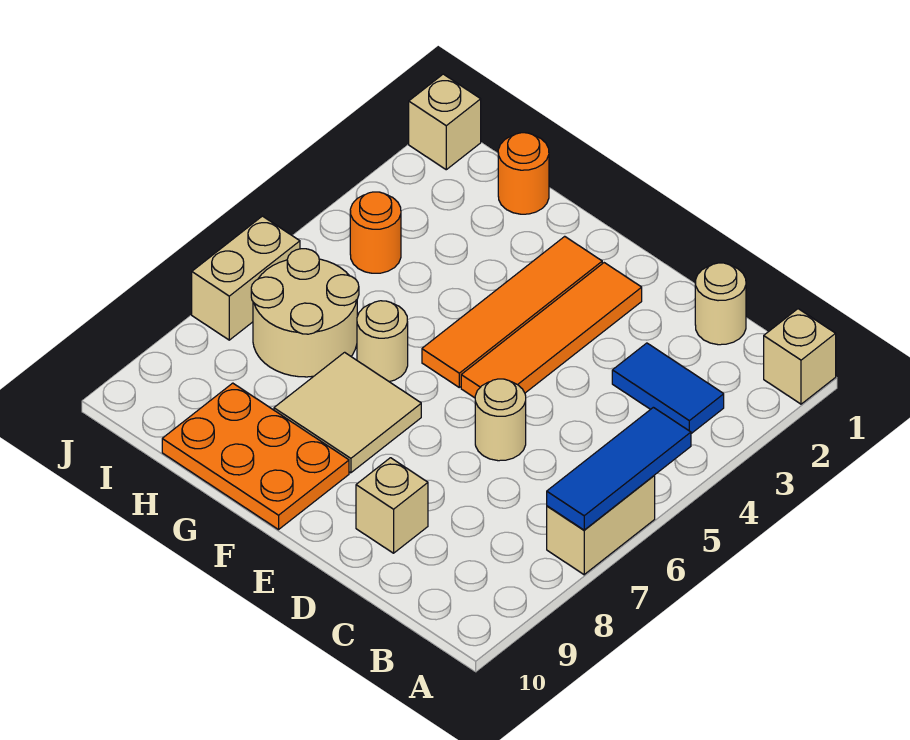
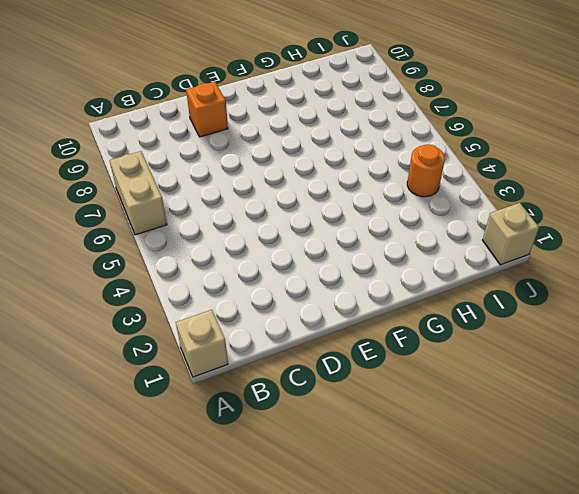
orange 1x1 brick [186,82,228,137] -> tan 1x1 brick [356,458,428,553]
none -> blue 1x2 tile [612,343,724,434]
none -> tan 1x1 round brick [695,263,746,345]
none -> tan 1x1 round brick [475,379,526,461]

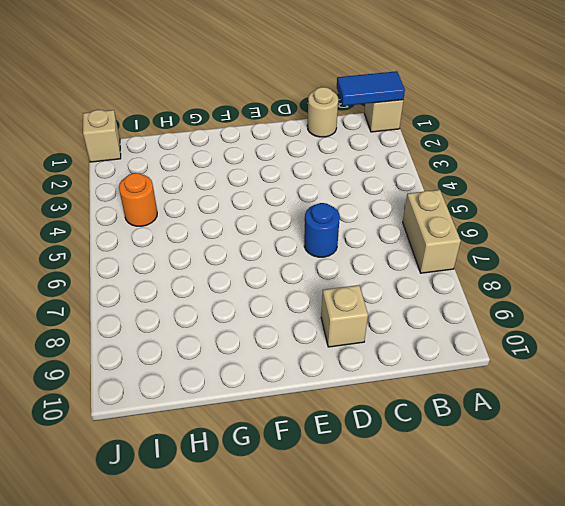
blue 1x2 tile [337,71,405,106] -> blue 1x2 tile moved to [612,343,724,434]
blue 1x1 round brick [304,203,340,257] -> tan 1x1 round brick [475,379,526,461]
none -> orange 1x4 tile [461,263,642,398]
none -> orange 1x4 tile [422,236,602,387]
none -> tan 2x2 tile [274,352,421,473]

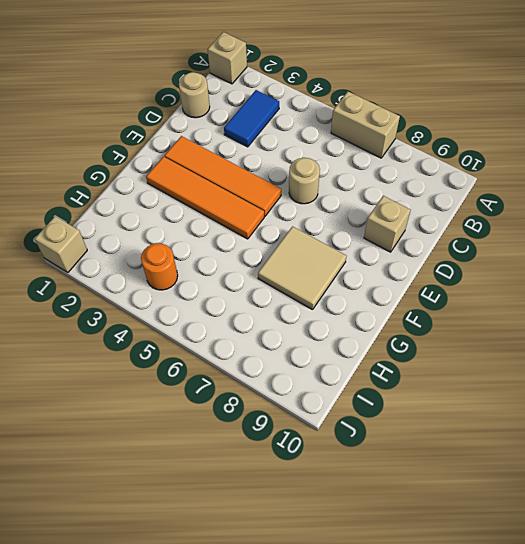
none -> orange 2x3 plate [162,383,349,530]
none -> tan 1x1 round brick [357,301,408,382]
none -> orange 1x1 round brick [498,133,549,214]

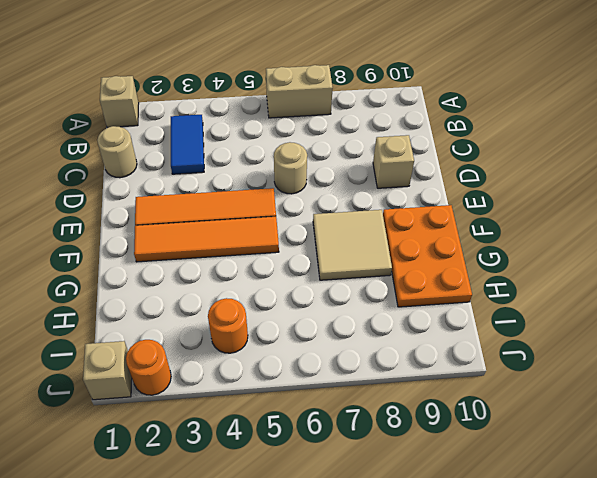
orange 1x1 round brick [126,340,171,395] -> orange 1x1 round brick moved to [498,133,549,214]
none -> tan 1x1 round brick [357,301,408,382]
none -> tan 2x2 round brick [251,249,359,377]
none -> tan 1x2 brick [192,216,300,340]

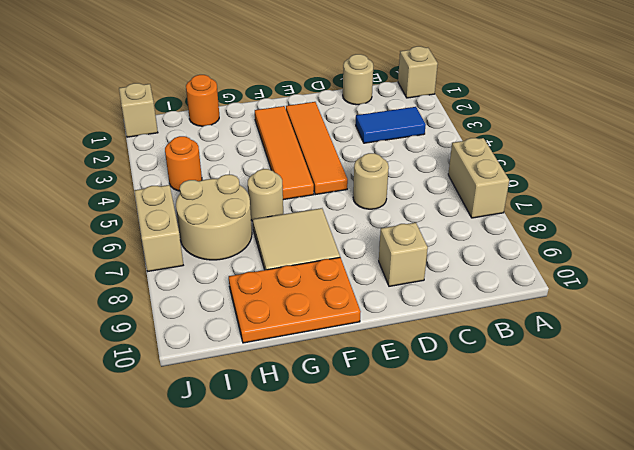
none -> blue 1x3 tile [547,407,691,530]

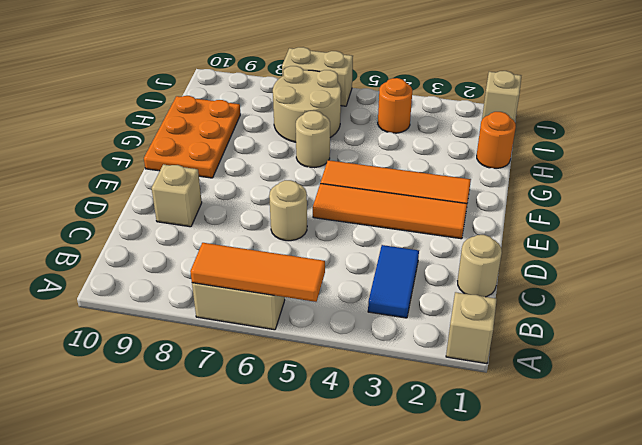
orange 1x3 tile [190,243,325,302] -> blue 1x3 tile [547,407,691,530]
none -> tan 2x2 tile [274,352,421,473]

